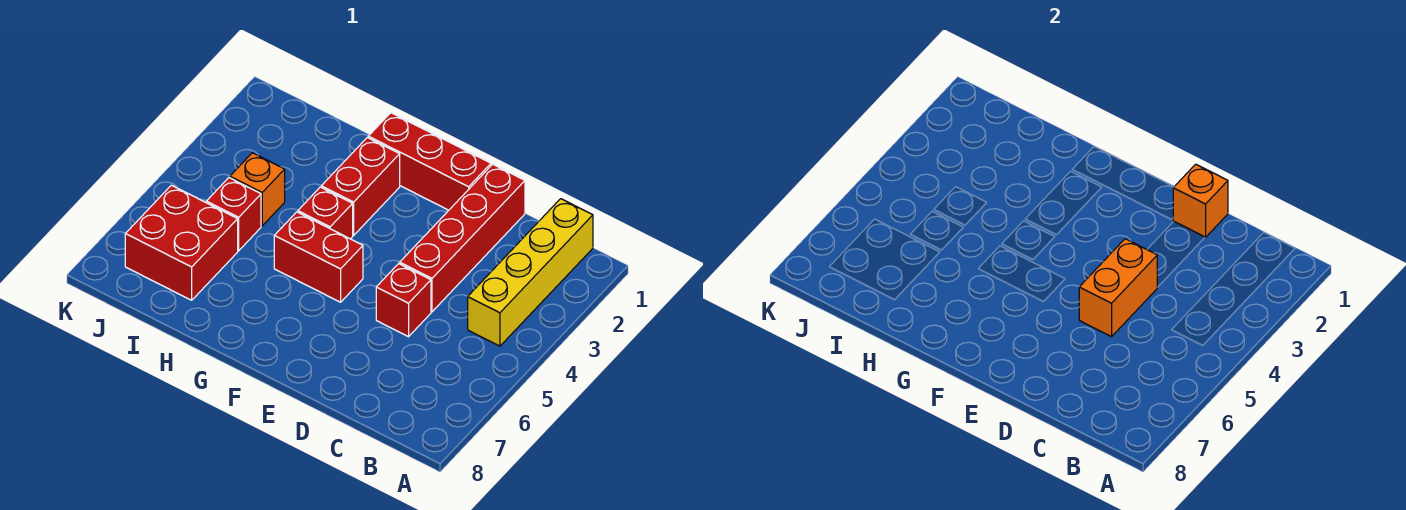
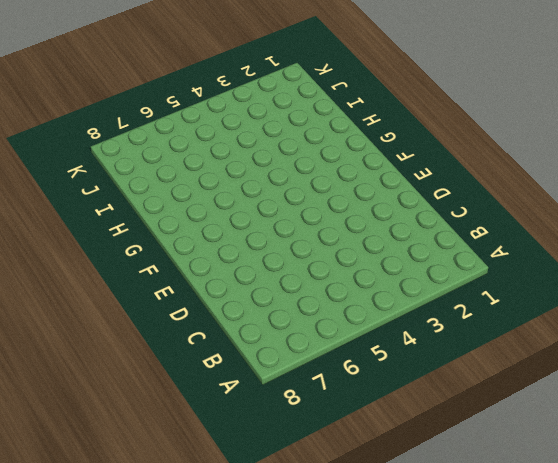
none -> yellow 1x4 brick [468,199,593,346]
none -> red 1x4 brick [400,164,525,312]
none -> red 1x1 brick [376,264,431,337]

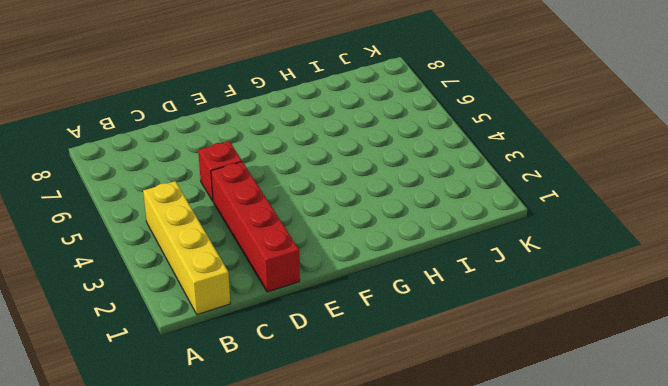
none -> red 1x3 brick [368,113,491,210]
none -> red 1x2 brick [274,212,363,302]
none -> red 1x2 brick [321,137,400,235]

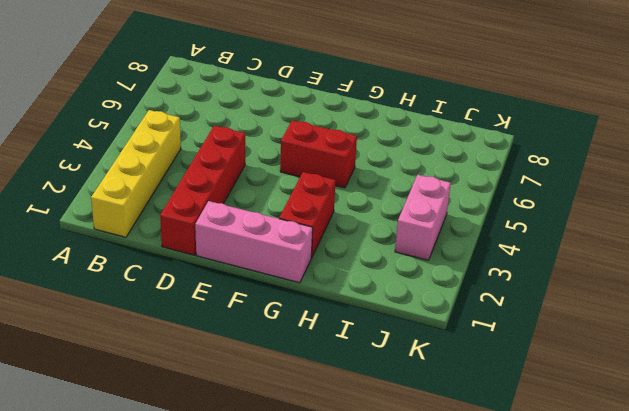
pink 1x3 brick [195,201,313,283] -> red 1x3 brick [368,113,491,210]
pink 1x2 brick [395,175,451,260] -> none
none -> red 1x1 brick [376,264,431,337]
none -> red 1x1 brick [298,187,353,239]
none -> orange 1x1 brick [230,153,285,226]

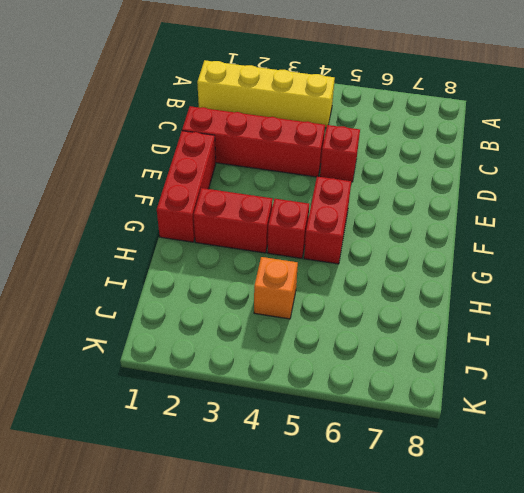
none -> red 1x1 brick [206,178,261,251]
none -> red 2x2 brick [125,185,238,300]
none -> orange 1x1 brick [1173,164,1228,237]

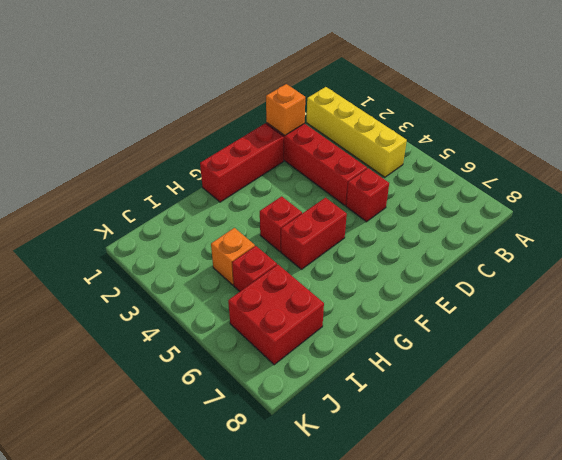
none -> red 1x2 brick [321,137,400,235]
none -> orange 1x2 brick [1079,239,1157,337]

